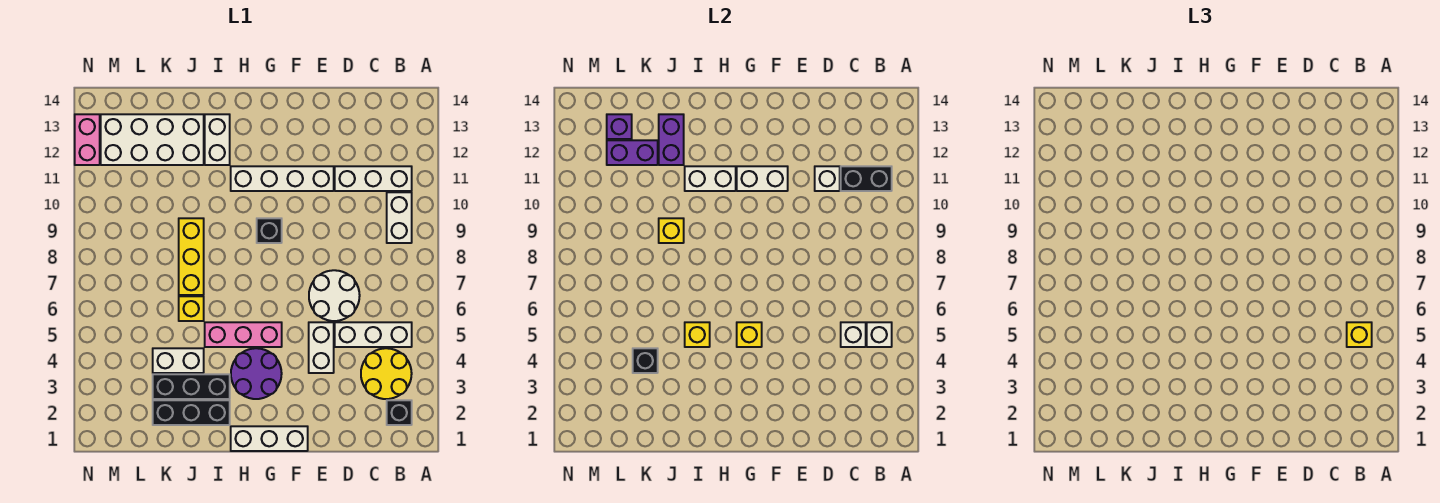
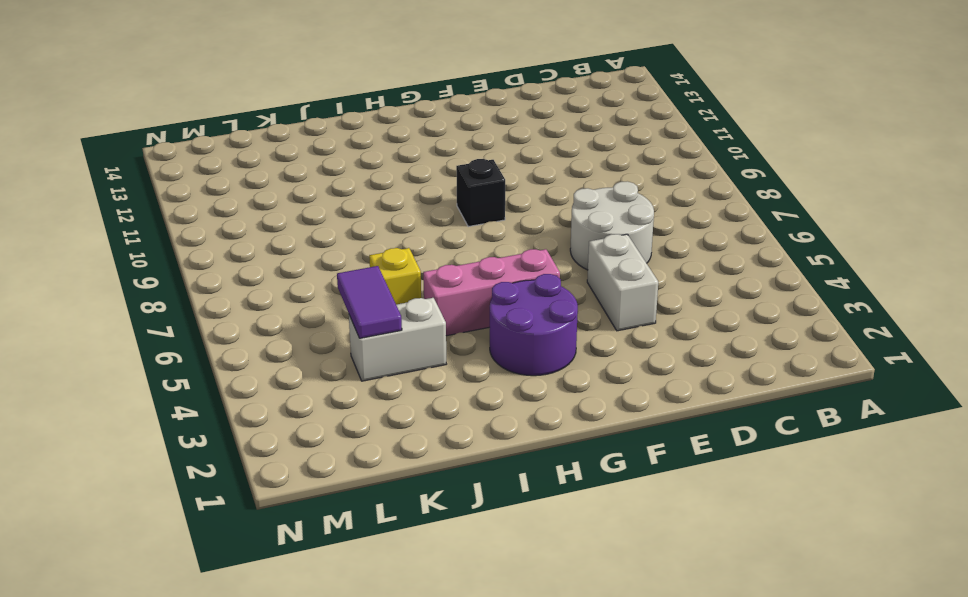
purple 1x2 tile [337,266,402,338] -> black 1x1 brick [633,348,658,373]
none -> black 1x1 brick [387,400,412,425]
none -> yellow 2x2 round brick [361,348,412,399]
none -> white 1x3 brick [335,322,412,347]
none -> white 1x2 brick [387,192,412,243]

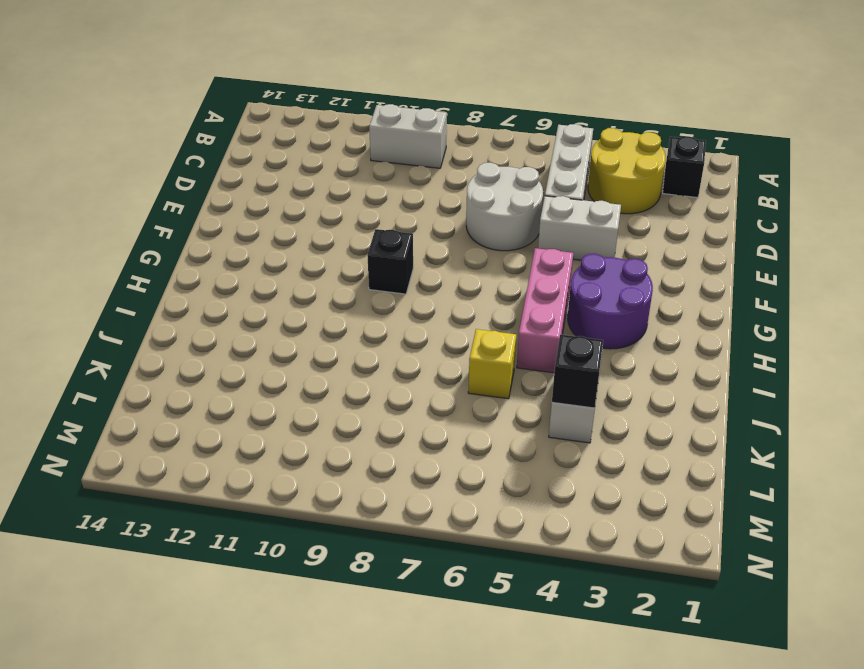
none -> white 1x3 brick [335,166,412,191]
none -> white 1x4 brick [231,166,334,191]
none -> white 1x3 brick [231,426,308,451]
none -> black 1x3 brick [153,400,230,425]

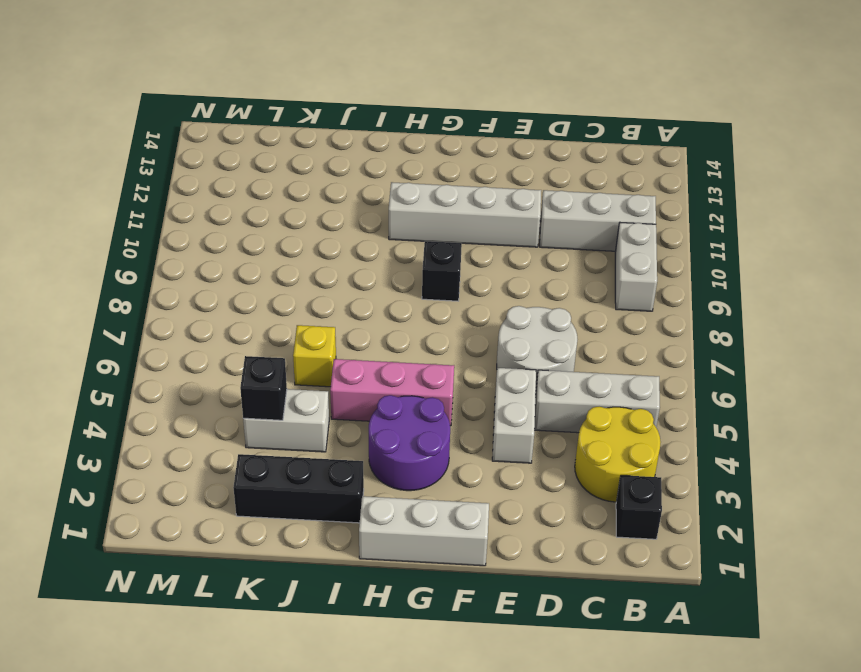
none -> black 1x3 brick [153,374,230,399]
none -> white 1x2 brick [205,114,230,165]
none -> yellow 1x3 brick [179,218,204,295]
none -> white 2x4 brick [101,114,204,165]

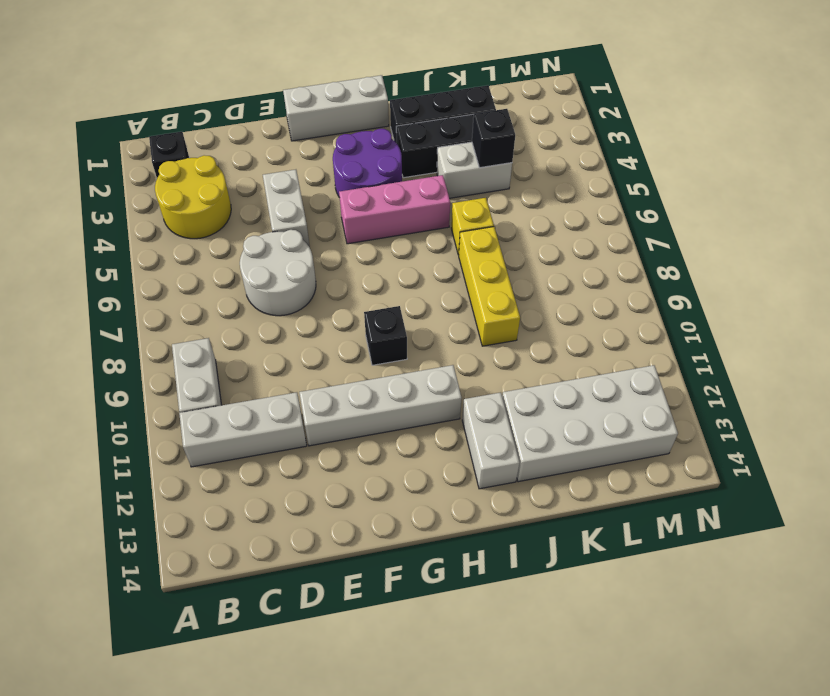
none -> white 1x3 brick [335,322,412,347]
none -> pink 1x2 brick [75,114,100,165]
none -> white 1x1 brick [867,322,892,347]
none -> black 1x2 brick [841,166,892,191]

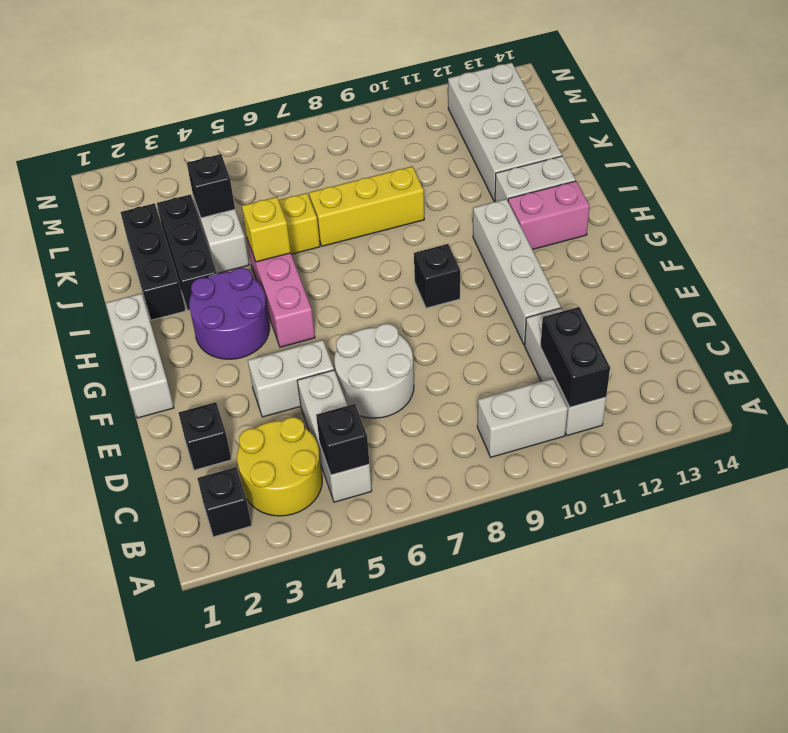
black 1x1 brick [316,404,369,475] -> white 1x1 brick [867,322,892,347]
black 1x1 brick [179,402,231,470] -> none
pink 1x2 brick [508,181,590,250] -> pink 1x2 brick moved to [75,114,100,165]
none -> white 1x1 brick [841,322,866,347]
none -> white 1x1 brick [815,166,840,191]
none -> white 1x2 brick [737,166,788,191]
none -> yellow 1x1 brick [737,322,762,347]

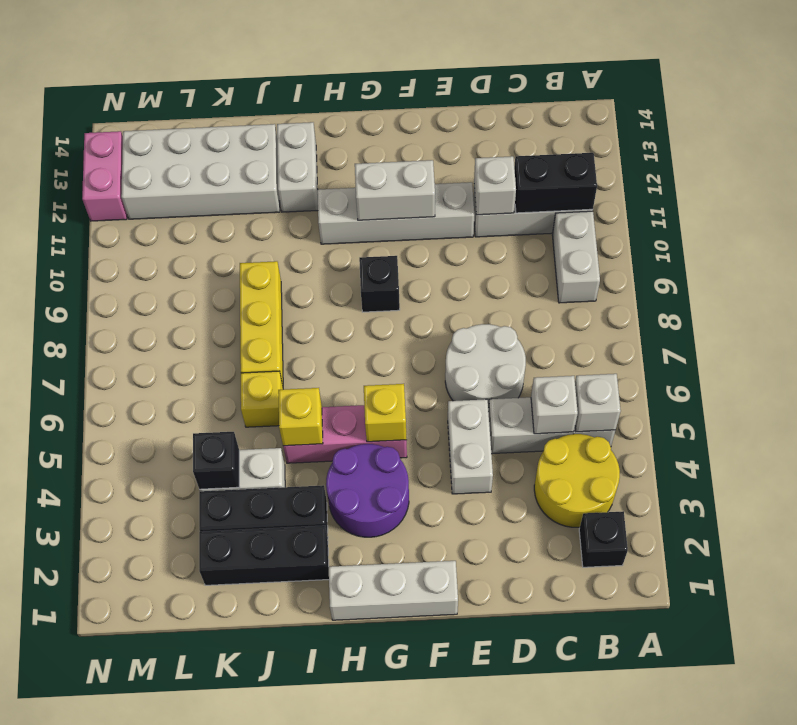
none -> white 1x2 brick [685,166,736,191]
none -> yellow 1x1 brick [659,218,684,243]
none -> purple 1x2 brick [659,114,684,165]
none -> purple 1x2 brick [607,140,658,165]

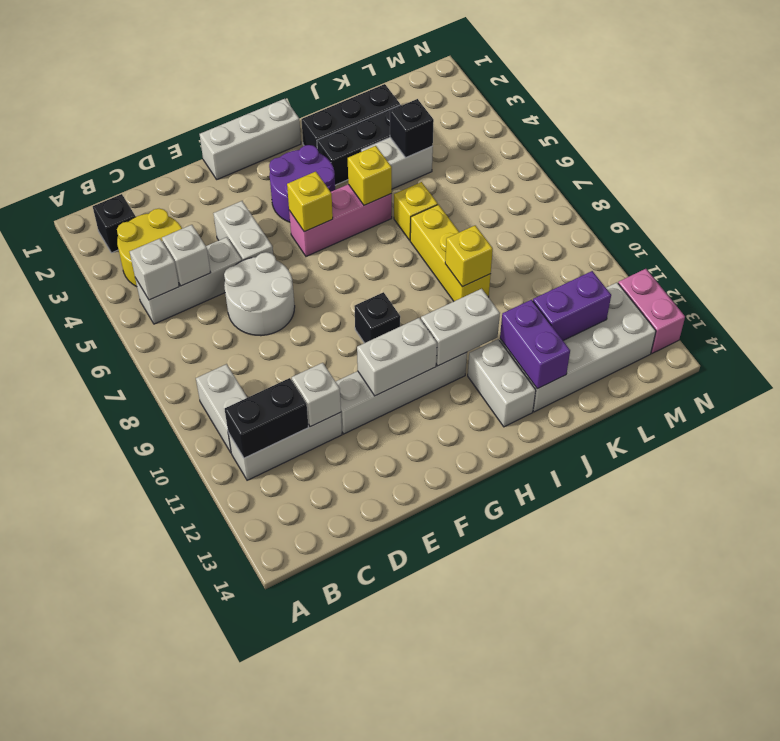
none -> purple 1x1 brick [607,114,632,139]
none -> yellow 1x1 brick [1347,322,1372,347]

